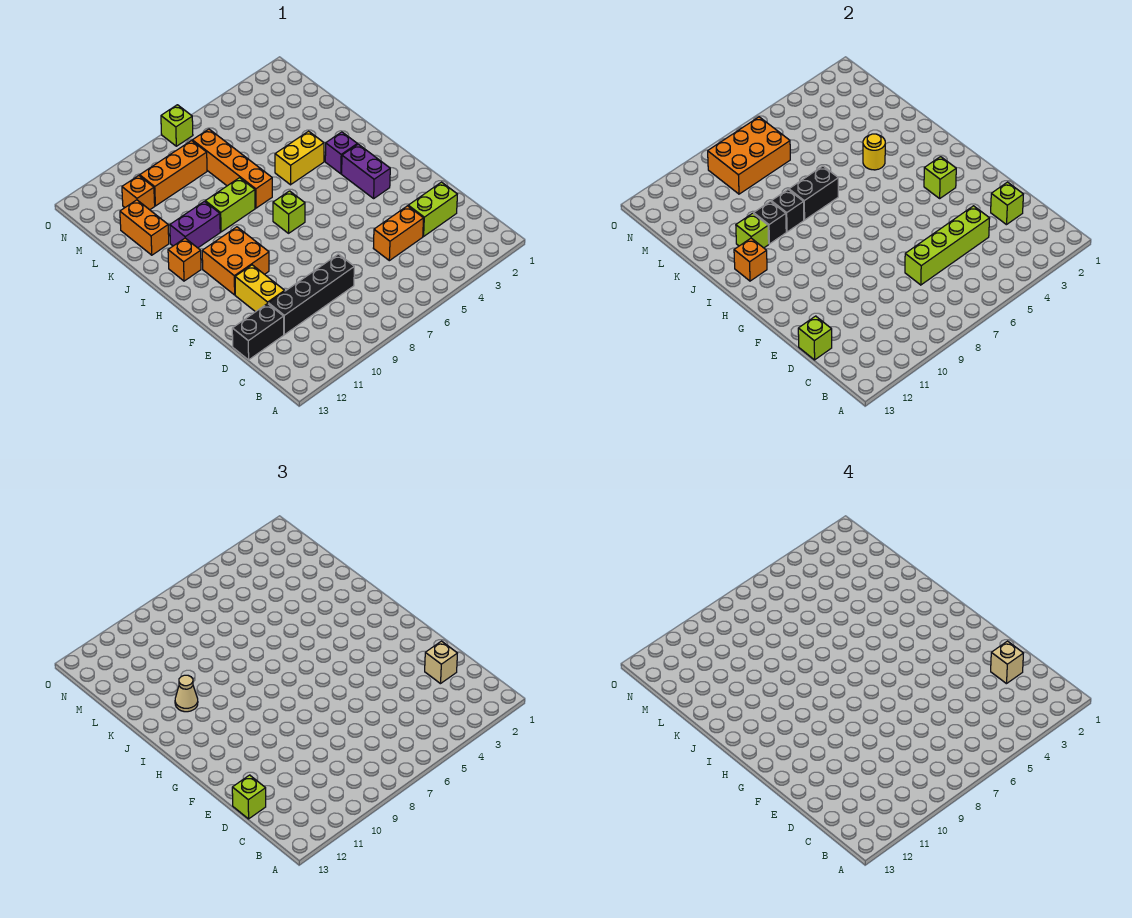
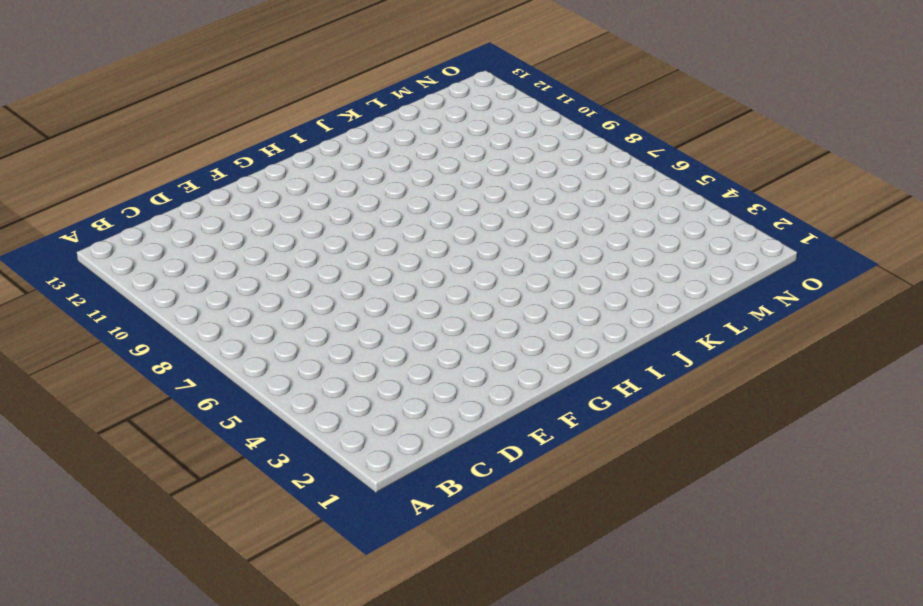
none -> lime 1x2 brick [408,182,457,236]
none -> orange 1x2 brick [373,206,424,261]
none -> black 1x4 brick [268,254,354,335]
none -> black 1x2 brick [232,303,284,360]

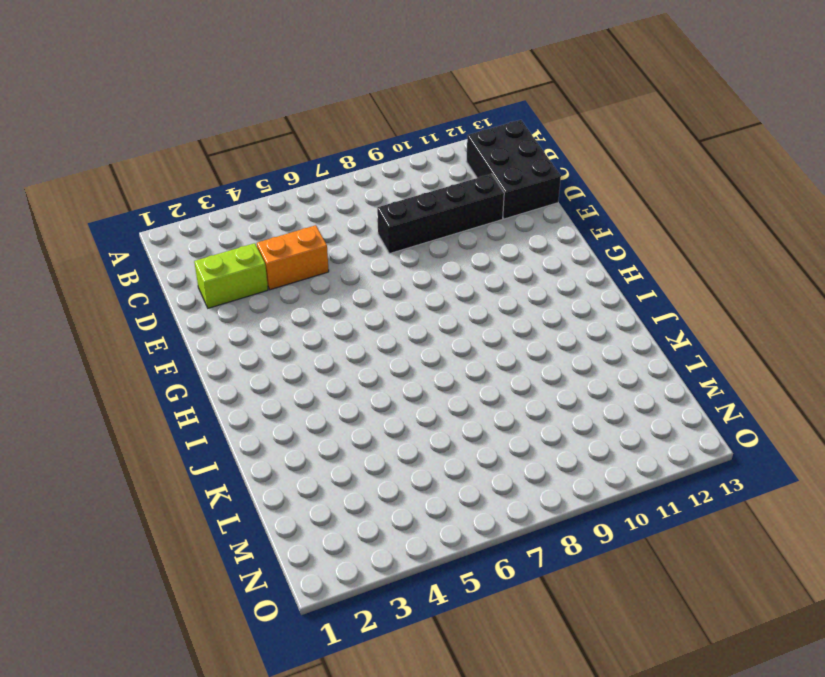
black 2x3 brick [466,120,561,219] -> black 1x2 brick [232,303,284,360]
none -> yellow 1x2 brick [235,265,285,312]
none -> purple 1x2 brick [342,144,390,198]
none -> orange 2x2 brick [202,227,269,295]
none -> lime 1x1 brick [273,191,305,233]

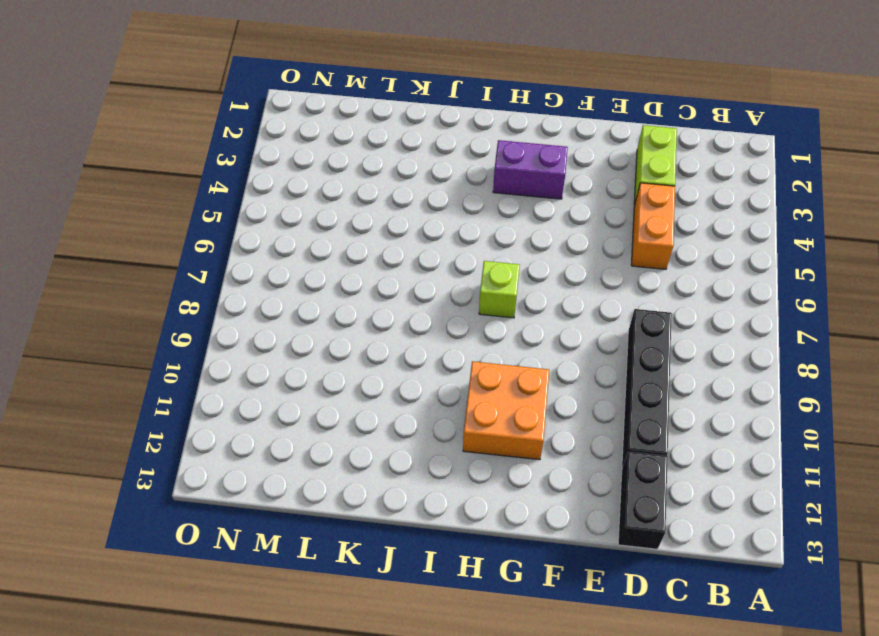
none -> yellow 1x2 brick [235,265,285,312]
none -> purple 1x1 brick [325,132,357,174]
none -> orange 1x1 brick [168,238,201,281]
none -> yellow 1x2 brick [275,131,324,185]

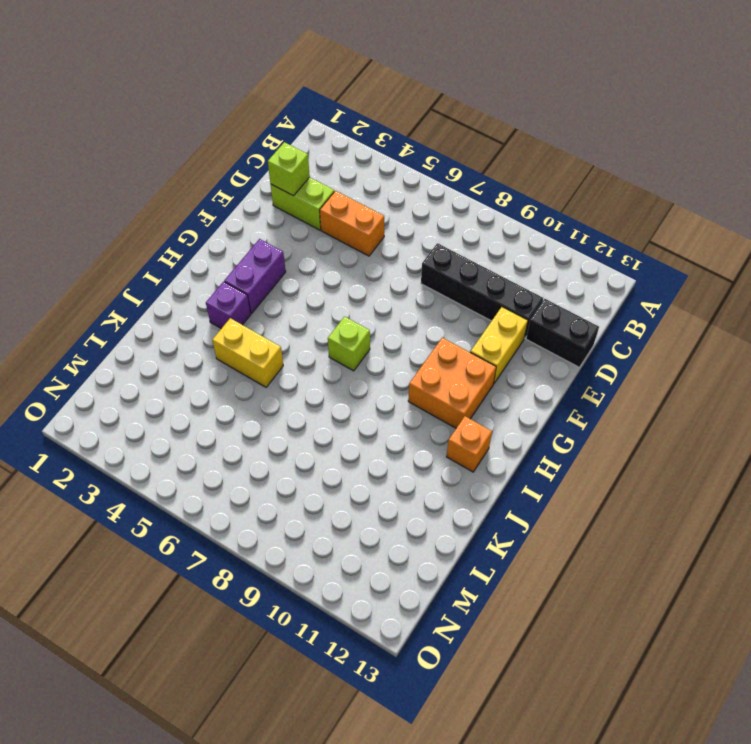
none -> orange 1x4 brick [192,129,272,208]
none -> lime 1x2 brick [205,178,255,232]
none -> purple 1x2 brick [170,201,220,248]
none -> orange 1x2 brick [120,200,169,255]

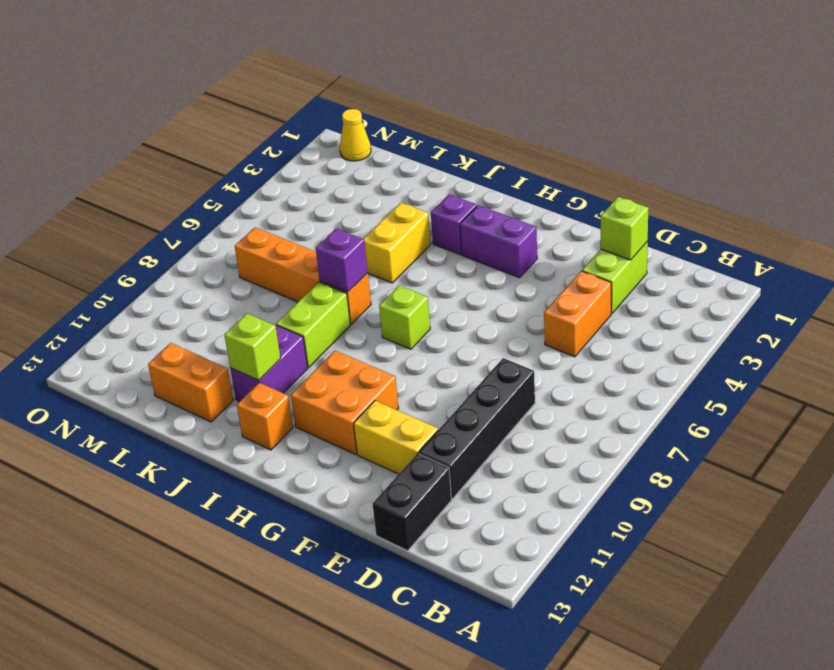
purple 1x1 brick [316,228,368,292] -> black 1x2 brick [789,166,838,220]
yellow 1x1 cone [340,109,371,161] -> none
none -> orange 1x3 brick [140,141,207,206]
none -> orange 1x1 brick [122,176,155,210]
none -> lime 1x1 brick [161,105,193,146]
none -> lime 1x4 brick [905,206,990,285]

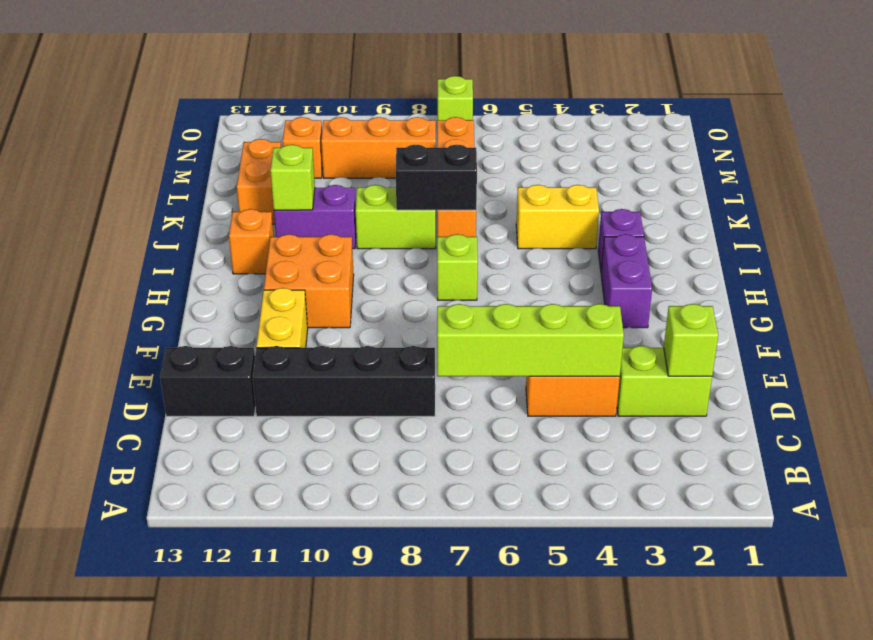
none -> lime 1x1 brick [798,316,832,360]
none -> lime 1x1 brick [924,157,956,198]
none -> orange 1x1 brick [734,238,767,281]
none -> yellow 1x1 round brick [863,134,885,170]

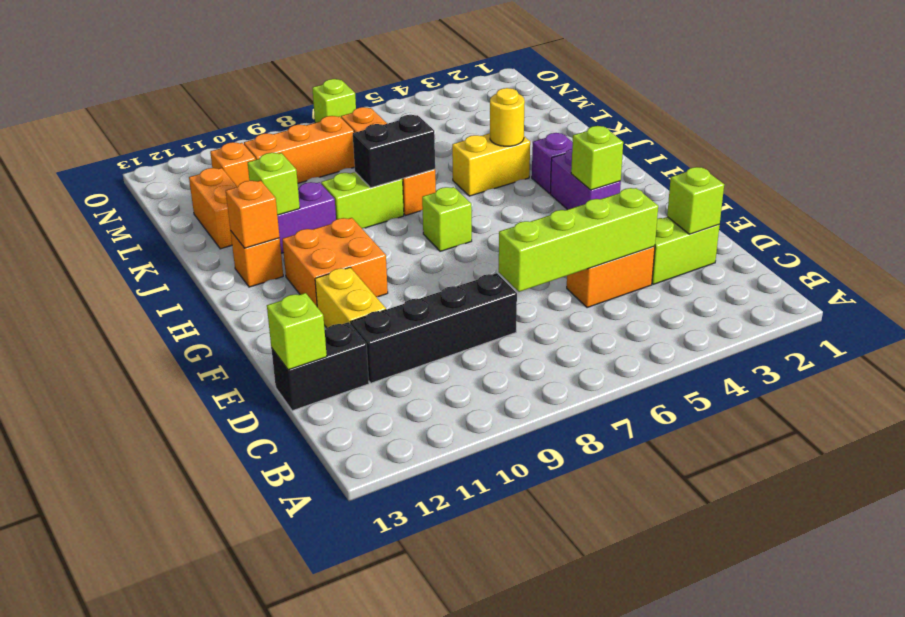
none -> black 1x1 brick [771,190,804,232]
none -> black 1x1 brick [754,201,786,244]
none -> orange 2x3 brick [708,117,790,194]
none -> tan 1x1 brick [425,641,457,684]

